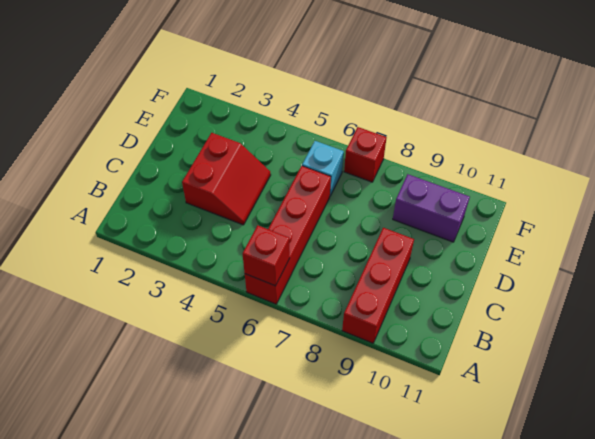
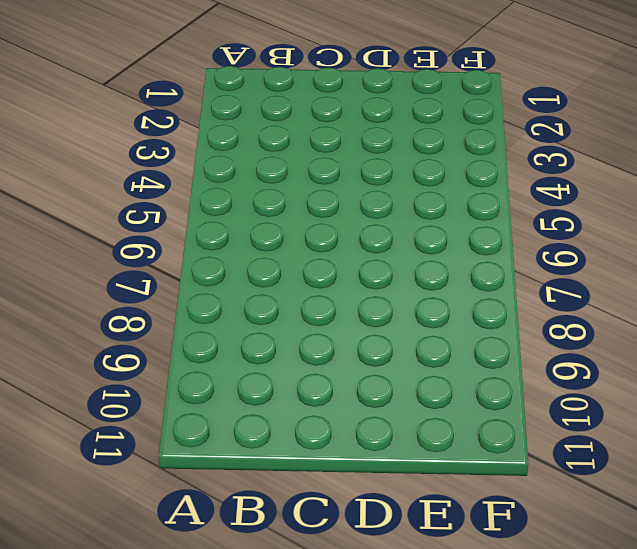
none -> red 1x4 brick [245,166,331,304]
none -> red 1x3 brick [342,228,414,343]

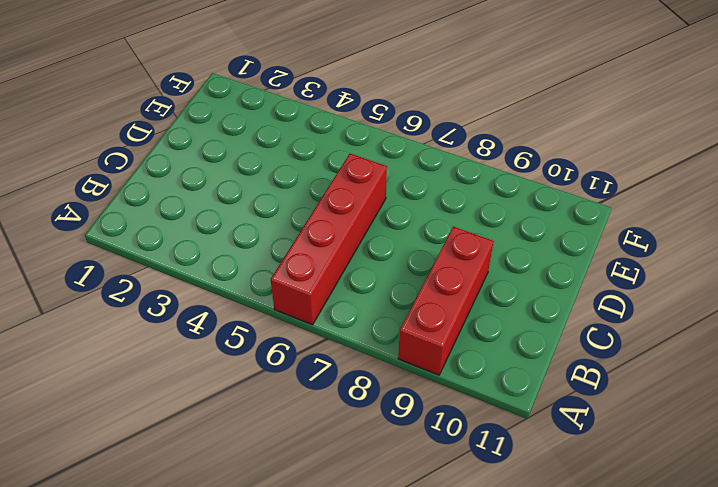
none -> red 2x2 slope [182,133,271,225]
none -> cyan 1x1 brick [302,141,344,196]

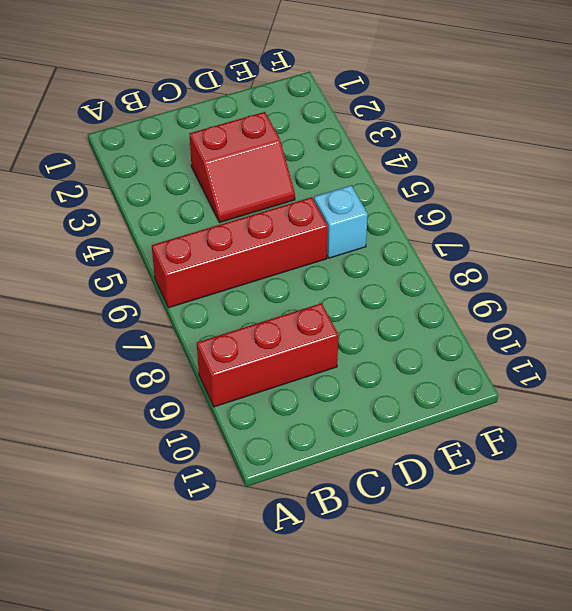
none -> purple 1x2 brick [393,174,470,242]
none -> red 1x1 brick [344,127,387,182]

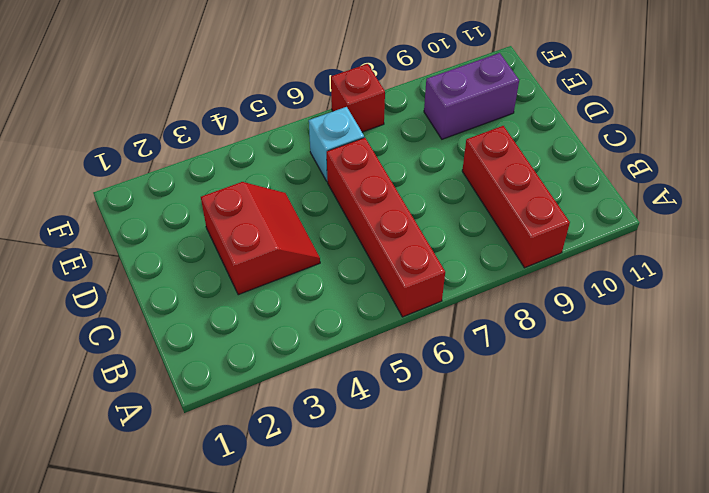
none -> red 1x1 brick [243,225,290,286]

